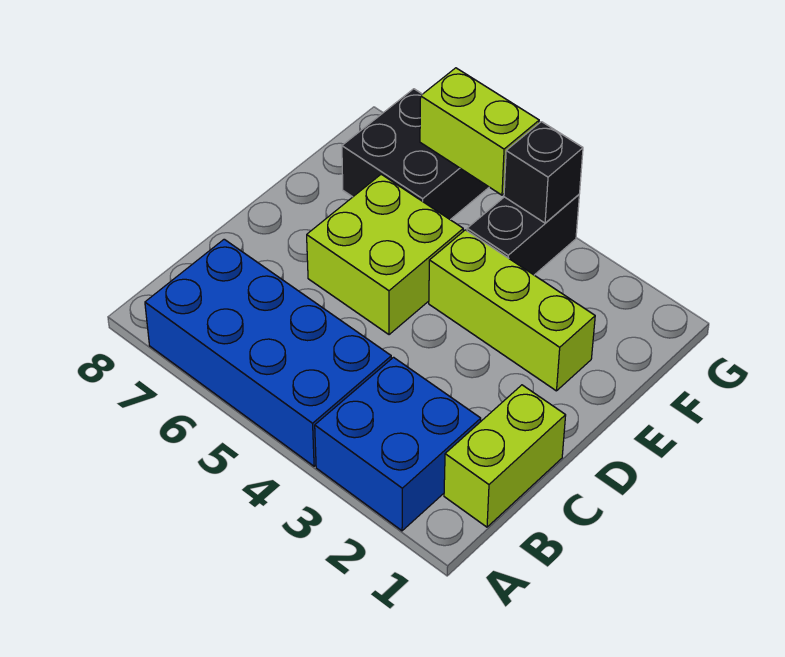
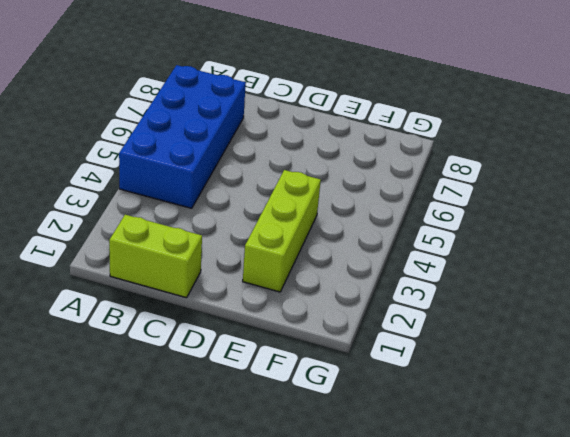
none -> blue 2x2 brick [315,357,481,531]
none -> lime 2x2 brick [307,174,463,335]

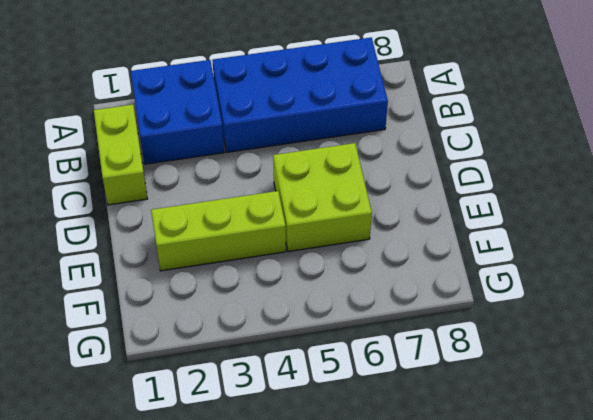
none -> black 1x2 brick [467,195,579,275]
none -> black 2x2 brick [342,89,489,220]

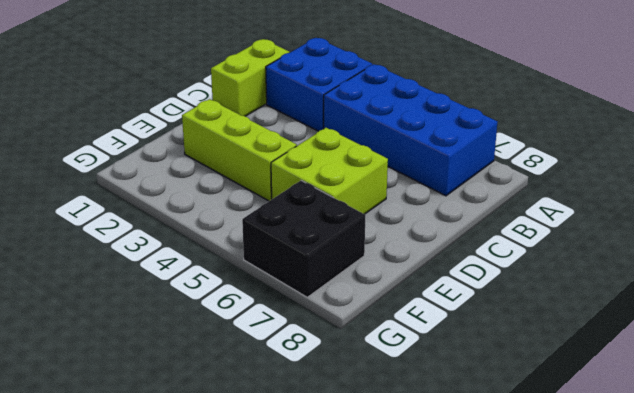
none -> black 1x2 brick [467,195,579,275]
none -> black 1x1 brick [504,122,583,223]

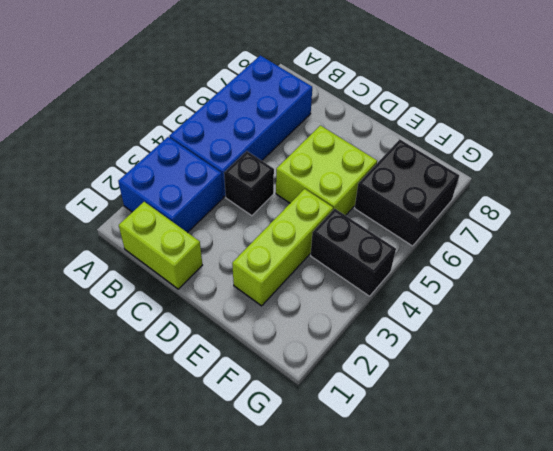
black 1x1 brick [224,151,274,216] -> black 1x1 brick moved to [504,122,583,223]
none -> lime 1x2 brick [420,68,539,195]

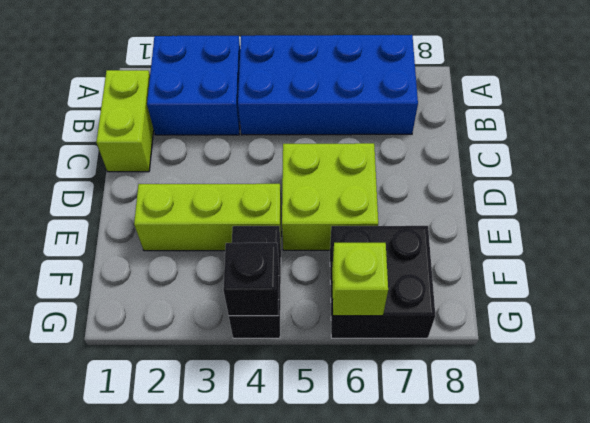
lime 1x1 brick [332,243,388,316] -> lime 1x2 brick [420,68,539,195]

